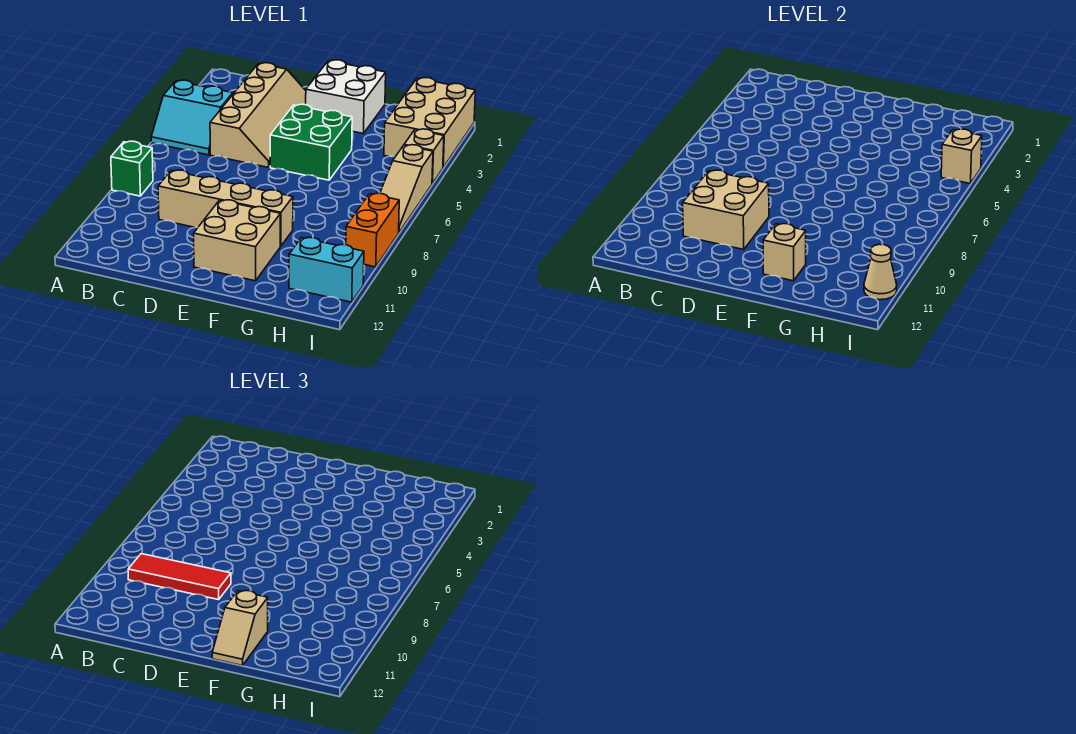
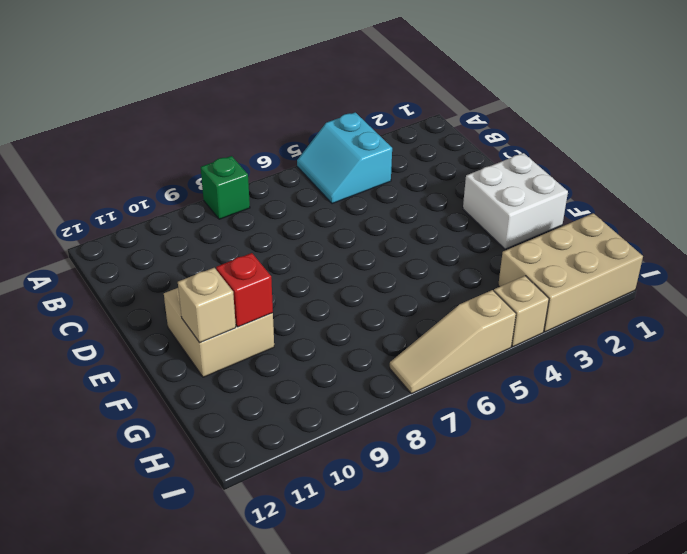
red 1x1 brick [216,253,273,327] -> none
none -> tan 2x4 slope [210,63,306,167]
none -> tan 1x4 brick [158,170,293,246]
none -> green 2x2 brick [270,104,352,180]

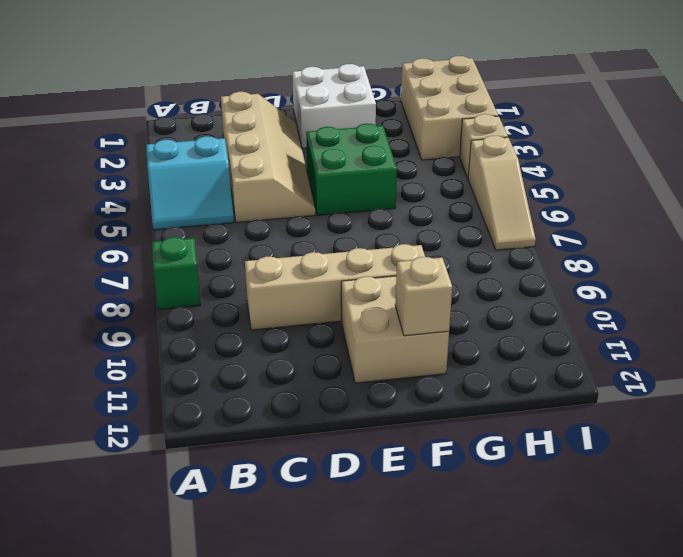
none -> cyan 1x2 brick [289,237,364,302]
none -> orange 1x2 brick [346,193,399,267]
none -> tan 2x2 brick [683,170,769,249]

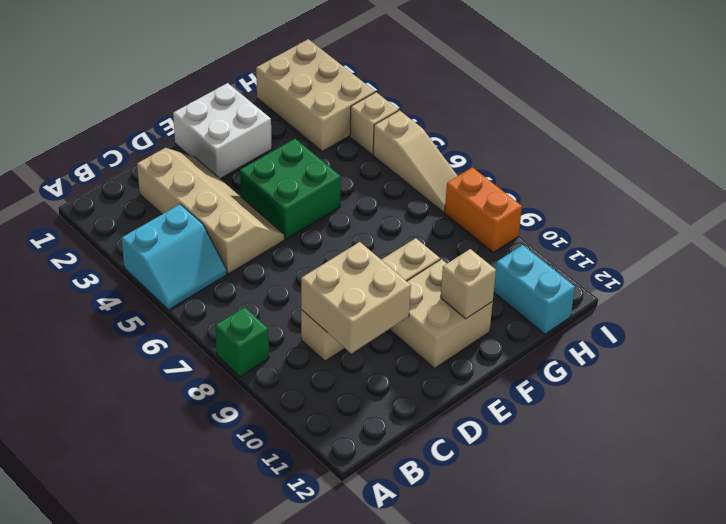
cyan 1x2 brick [494,245,575,334] -> cyan 1x2 brick turned to [289,237,364,302]
none -> tan 1x1 brick [941,129,982,184]
none -> tan 1x1 cone [864,244,897,300]
none -> red 1x3 tile [128,554,231,600]

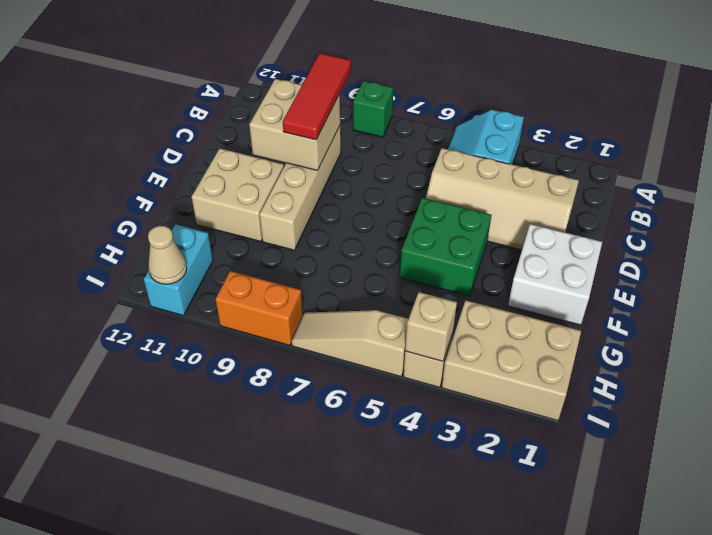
none -> tan 1x1 brick [763,224,806,281]
none -> tan 1x2 slope [212,591,268,666]

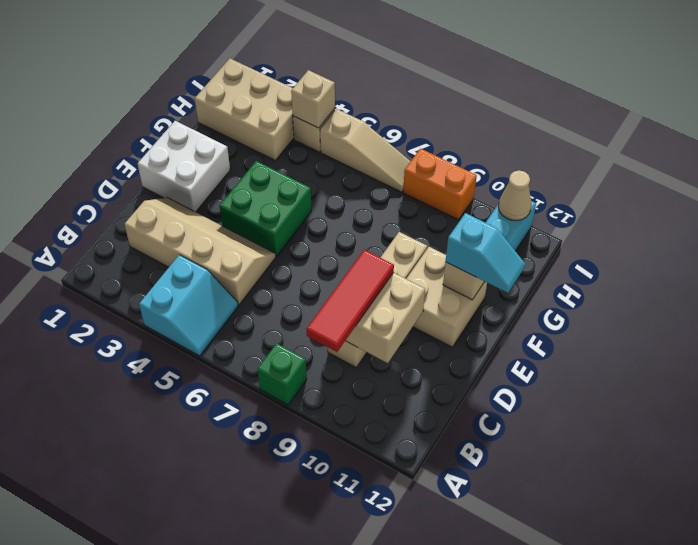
cyan 1x2 slope [446,213,525,293] -> tan 1x2 slope [212,591,268,666]

